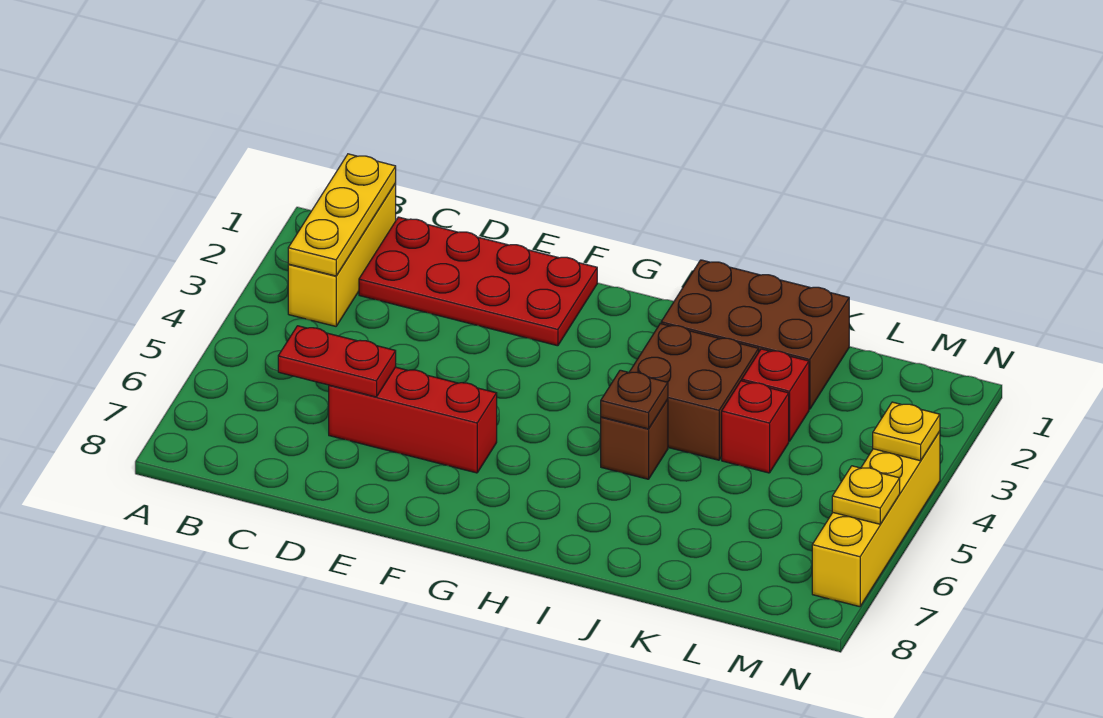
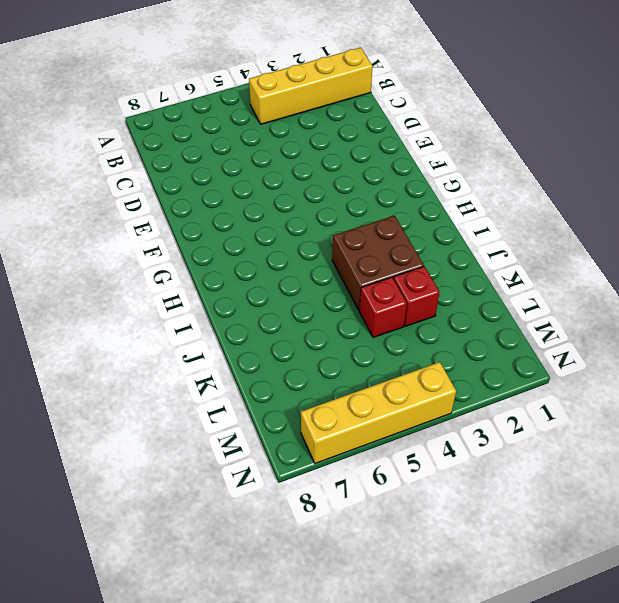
yellow 1x4 brick [249,48,373,124] -> yellow 1x3 brick [288,183,396,326]
none -> red 2x4 plate [359,217,597,346]
none -> red 1x3 brick [329,367,497,473]
none -> brown 2x3 brick [661,260,849,409]

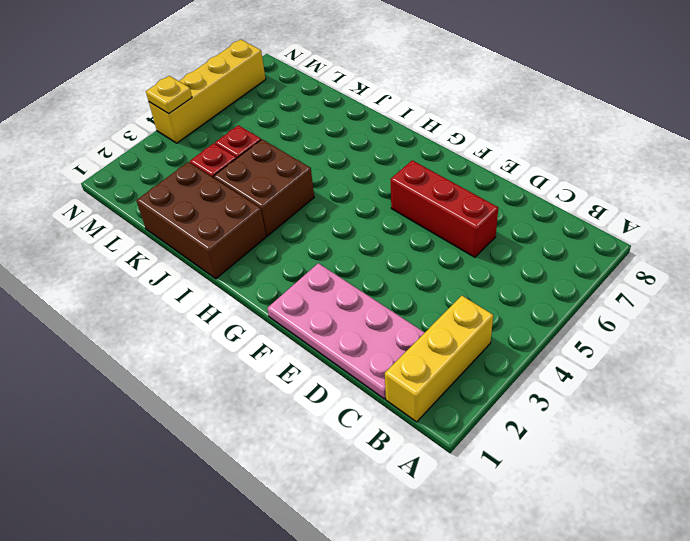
pink 2x4 plate [267,263,425,399] -> red 2x4 plate [359,217,597,346]
none -> brown 1x1 brick [601,399,668,479]
none -> yellow 1x3 plate [288,154,396,276]
none -> red 1x2 plate [278,326,396,397]

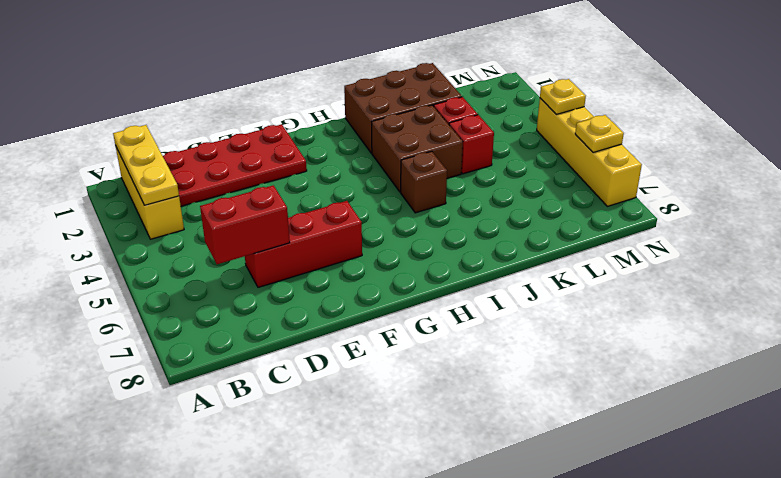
red 1x2 brick [200,185,290,264] -> red 1x2 plate [278,326,396,397]
none -> brown 1x1 plate [601,370,668,429]

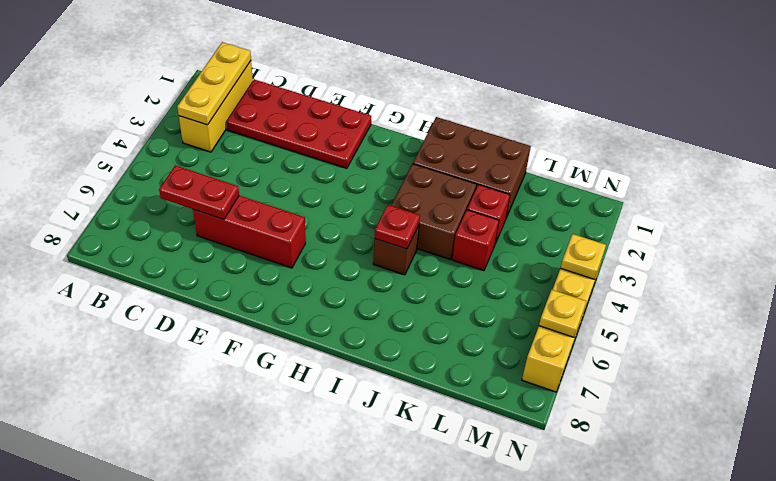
red 1x1 plate [374,205,420,249] -> brown 1x1 plate [601,370,668,429]

